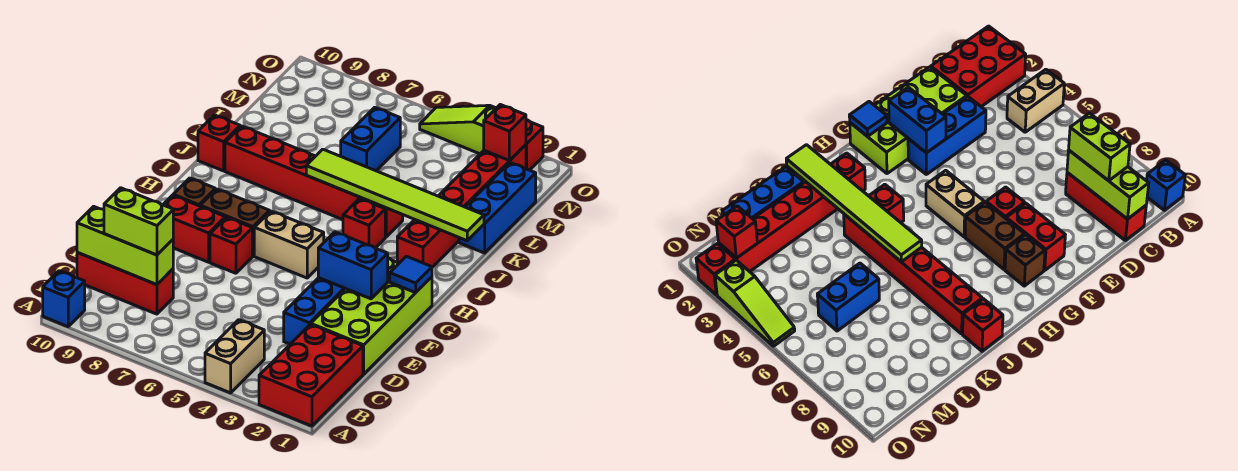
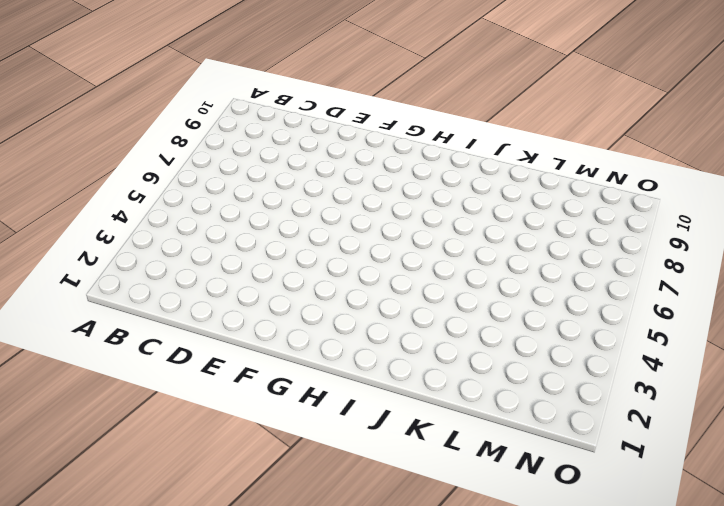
none -> red 2x3 brick [259,324,363,426]
none -> tan 1x2 brick [205,320,264,393]
none -> blue 1x1 brick [43,271,85,327]

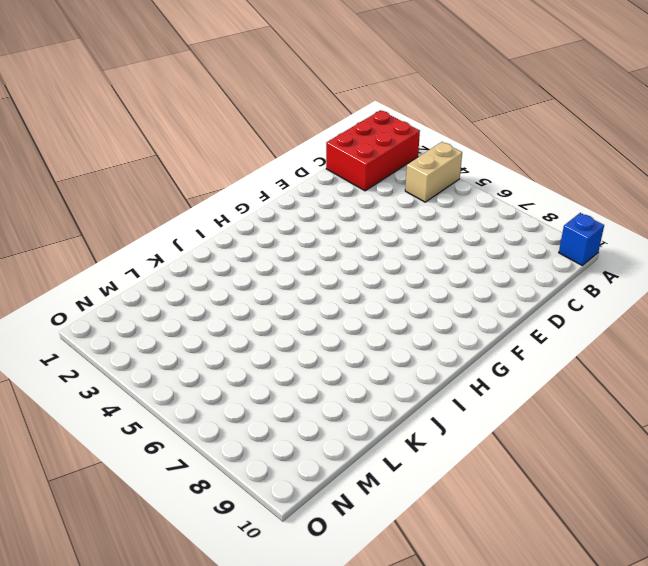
none -> red 1x3 brick [77,252,173,314]
none -> lime 2x4 brick [311,258,432,374]
none -> blue 1x3 brick [284,278,345,344]

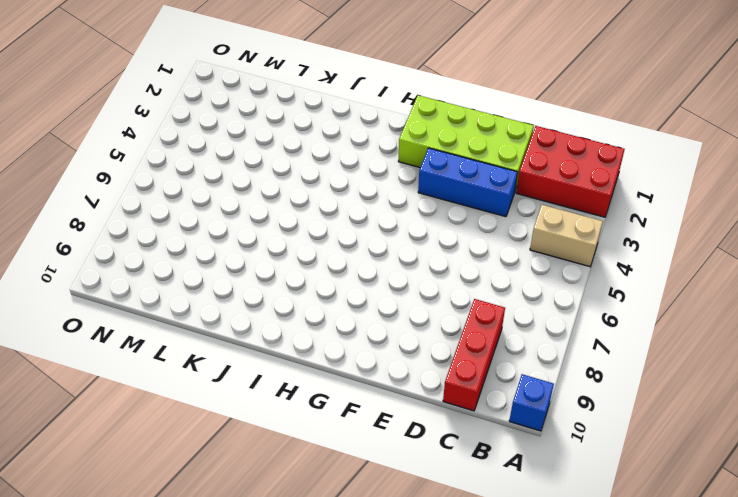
none -> red 1x1 brick [210,217,252,273]
none -> red 1x2 brick [163,195,225,262]
none -> tan 1x2 brick [254,211,324,278]

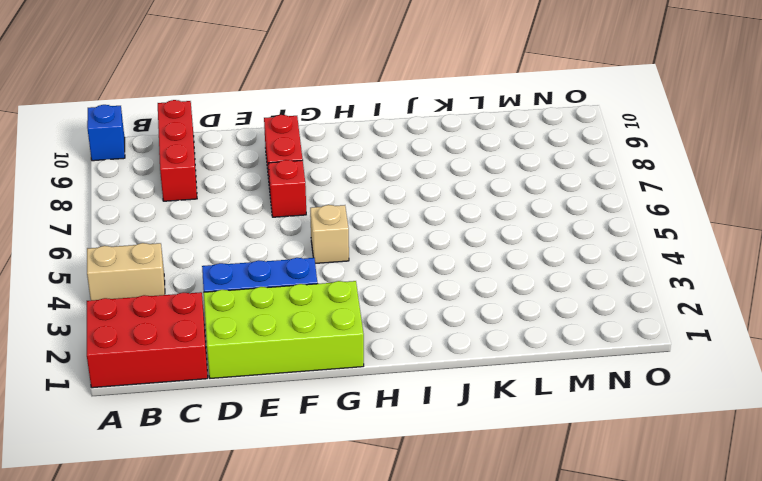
tan 1x1 brick [310,205,349,263] -> tan 1x2 brick [254,211,324,278]
none -> brown 1x2 brick [200,189,270,256]
none -> brown 1x1 brick [173,178,215,206]
none -> red 1x6 brick [397,145,526,267]

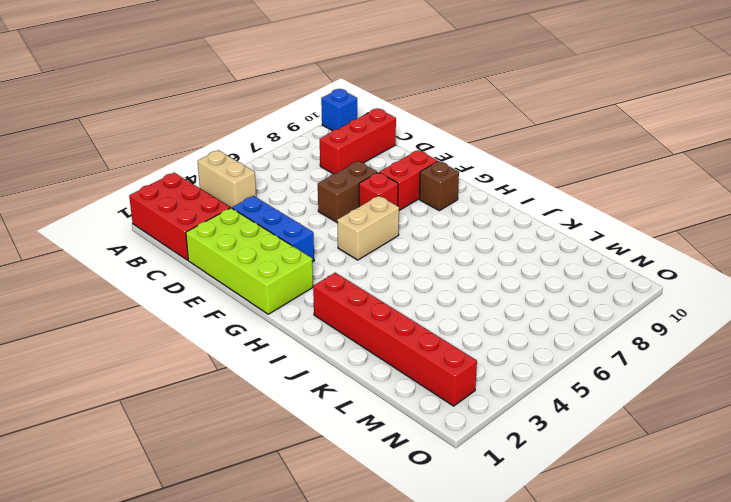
brown 1x2 brick [318,161,377,223] -> brown 1x2 brick moved to [200,189,270,256]
none -> red 1x1 brick [343,199,385,248]
none -> red 1x6 brick [225,126,403,237]
none -> red 1x1 brick [198,115,240,171]

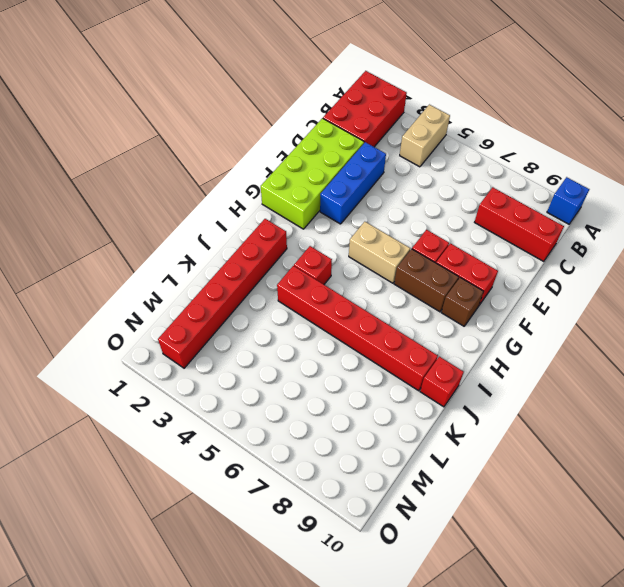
none -> blue 1x3 brick [459,163,536,253]
none -> blue 1x2 brick [341,107,400,171]
none -> red 1x1 brick [526,120,543,170]

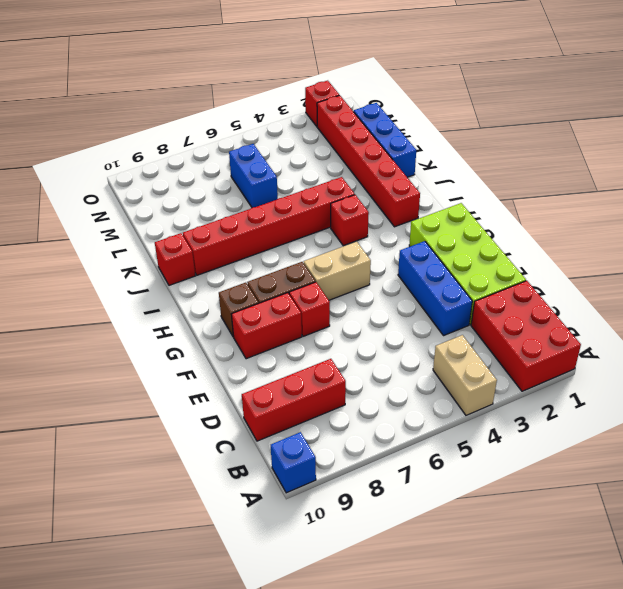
none -> lime 1x3 slope [420,105,496,154]
none -> lime 1x3 brick [77,206,173,285]
none -> blue 1x2 brick [318,232,388,299]

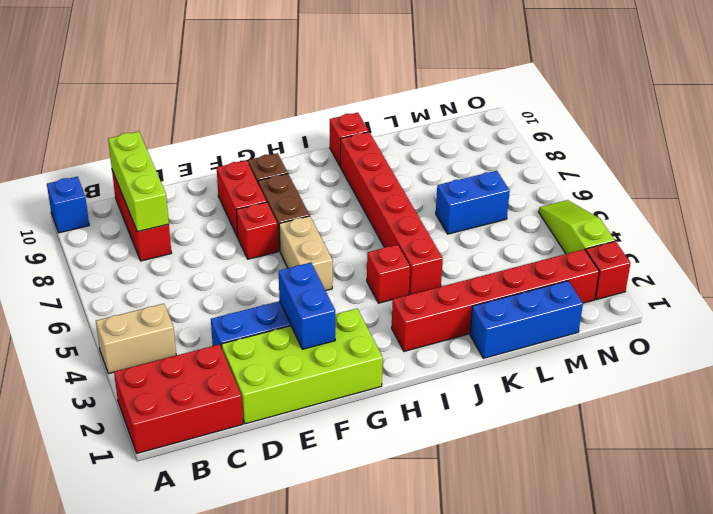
none -> blue 1x1 tile [390,256,432,293]
none -> lime 1x6 tile [306,149,484,241]
none -> red 1x1 brick [484,105,526,161]

